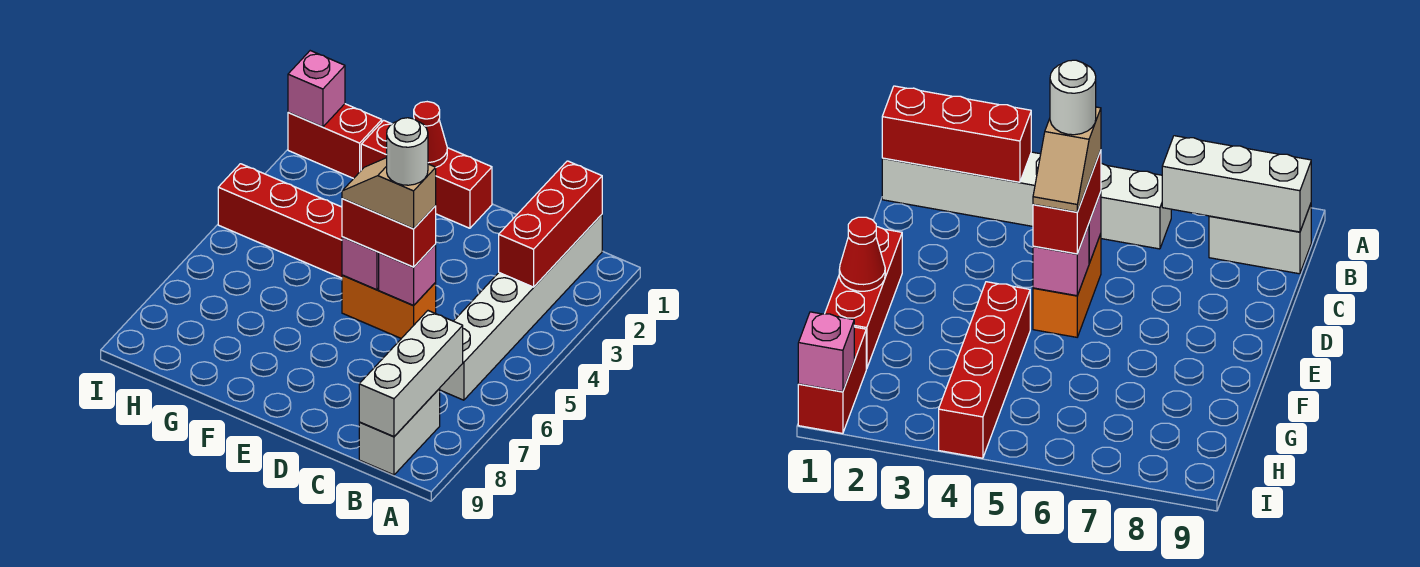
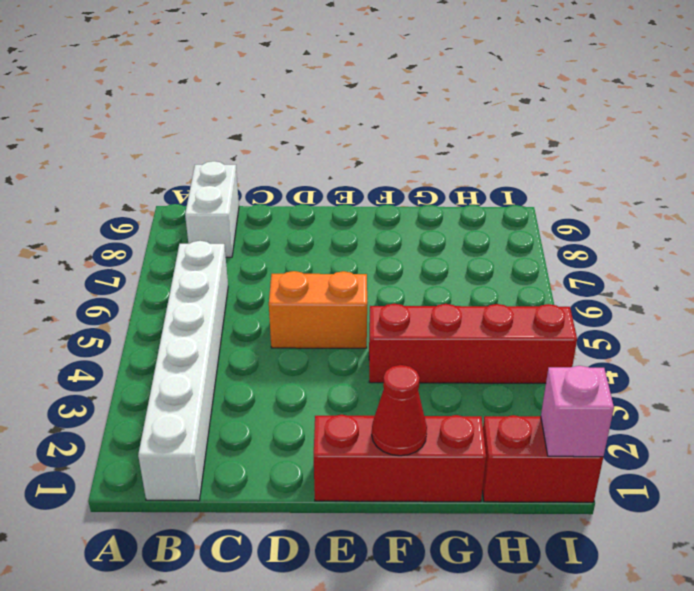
none -> red 1x3 brick [499,161,602,287]
none -> white 1x3 brick [359,311,463,437]
none -> pink 1x1 brick [379,244,436,306]

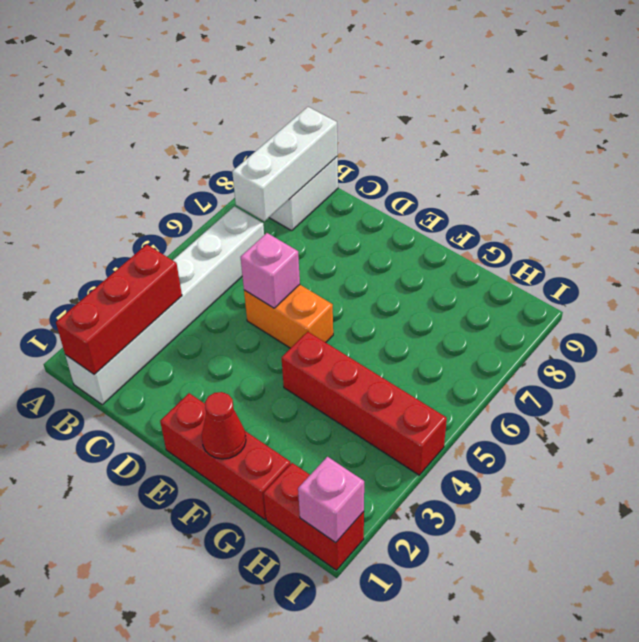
none -> pink 1x1 brick [342,237,379,290]
none -> red 1x2 brick [342,199,436,267]
none -> tan 1x2 slope [342,158,436,229]

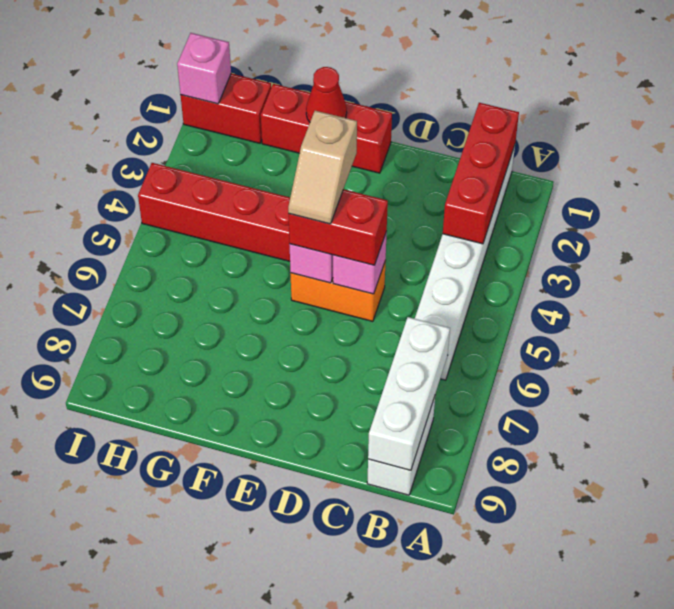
tan 1x2 slope [288,111,357,224] -> tan 1x2 slope turned to [342,158,436,229]
none -> white 1x1 round brick [387,118,428,185]

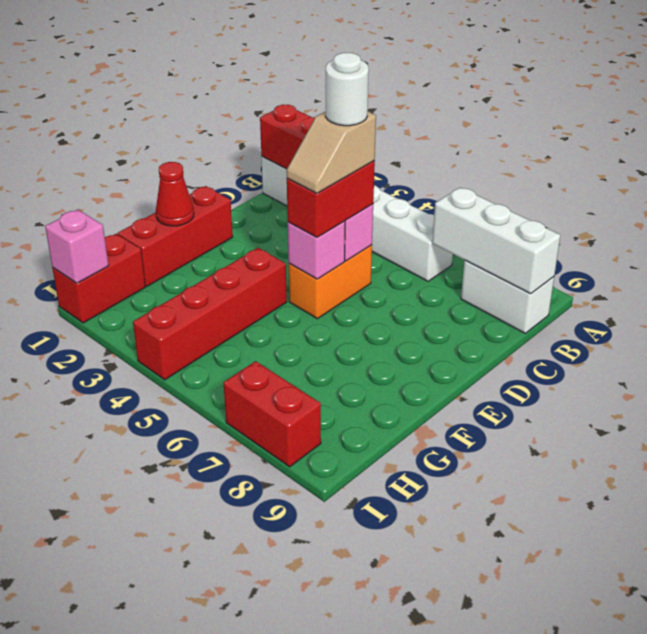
red 1x2 brick [224,361,321,467] -> none

